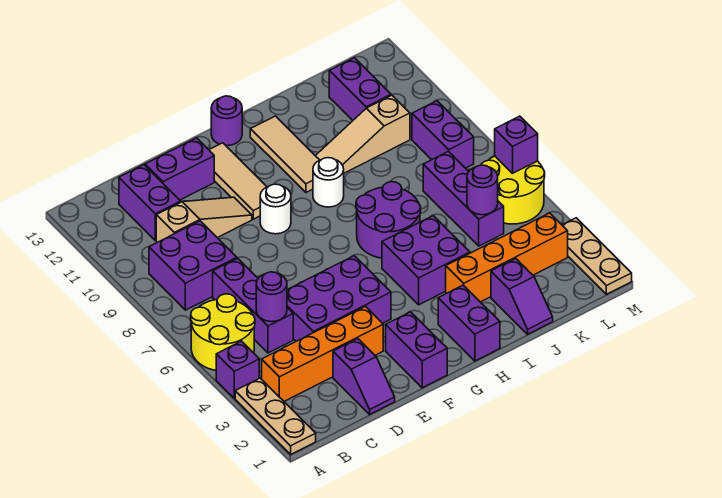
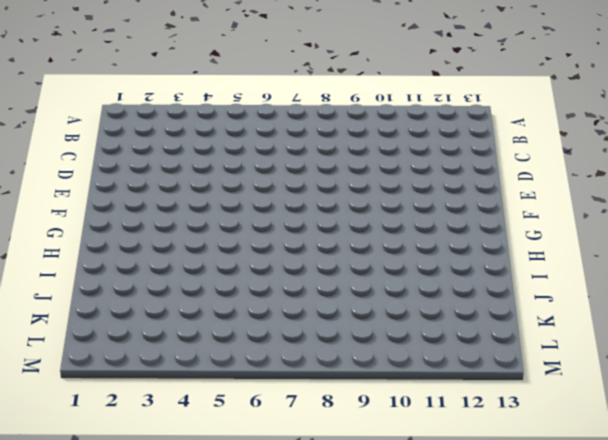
none -> tan 1x3 plate [235,378,316,454]
none -> purple 1x1 brick [216,341,259,398]
none -> yellow 2x2 round brick [191,294,255,370]
none -> orange 1x4 brick [262,307,383,401]

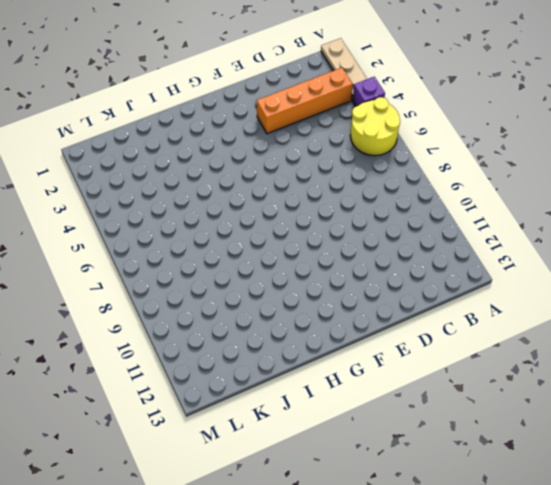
none -> purple 2x2 brick [149,221,237,310]
none -> purple 1x3 brick [213,258,293,353]
none -> tan 1x3 slope [156,197,252,242]
none -> purple 1x2 brick [119,165,181,241]

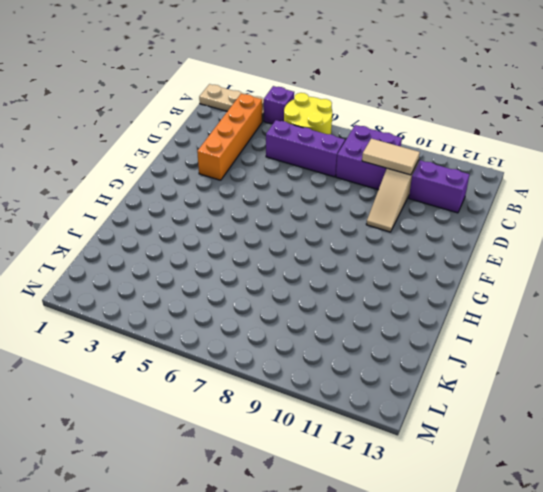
tan 1x2 tile [362,139,420,175] -> none
none -> purple 1x2 slope [333,339,395,414]
none -> purple 2x3 brick [287,256,391,341]
none -> purple 1x2 brick [145,138,214,200]
none -> purple 1x2 brick [386,312,447,388]

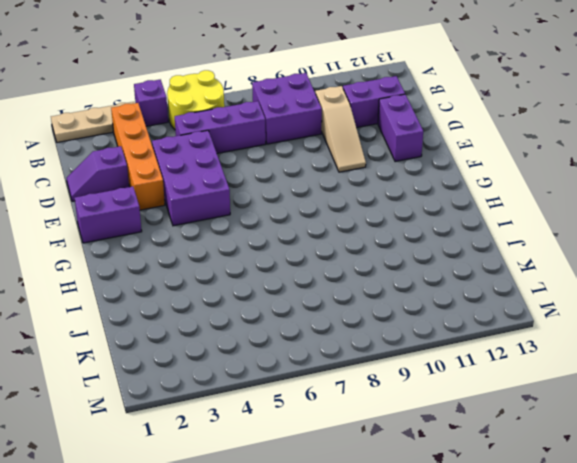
none -> white 1x1 round brick [260,184,291,234]
none -> tan 1x3 tile [209,143,267,219]
none -> purple 1x1 round brick [211,96,242,146]
none -> purple 1x2 brick [438,285,500,361]

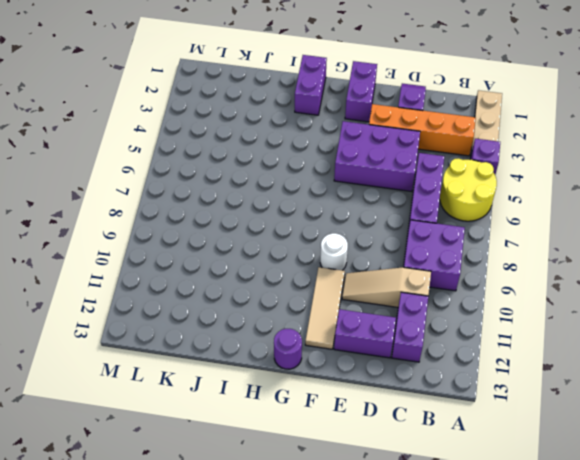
none -> purple 2x2 brick [382,216,470,305]
none -> purple 2x2 round brick [356,182,421,258]
none -> white 1x1 round brick [313,158,344,207]
none -> tan 1x3 tile [250,116,319,192]

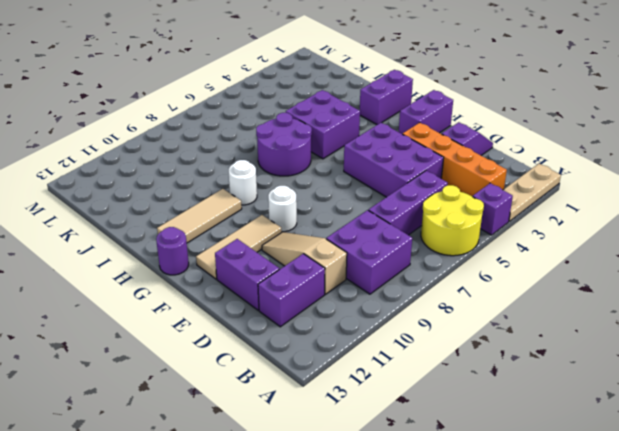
none -> orange 1x4 brick [446,213,568,302]
none -> tan 1x3 slope [316,95,410,173]
none -> purple 1x2 slope [491,259,553,334]
none -> purple 1x3 brick [423,151,504,246]

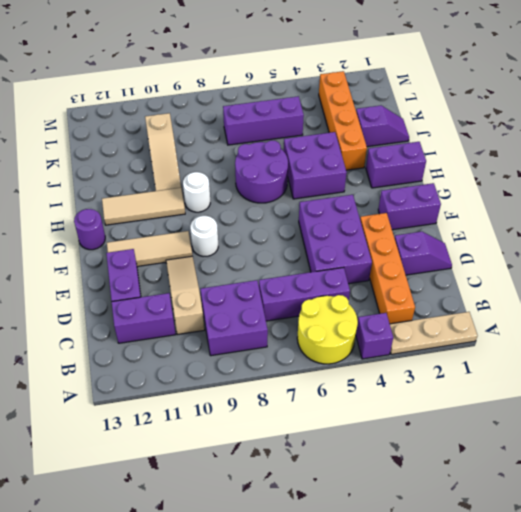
none -> purple 1x2 brick [329,58,391,120]
none -> yellow 2x2 round brick [481,156,545,224]
none -> purple 1x2 brick [412,101,474,168]
none -> tan 1x3 plate [562,218,632,294]

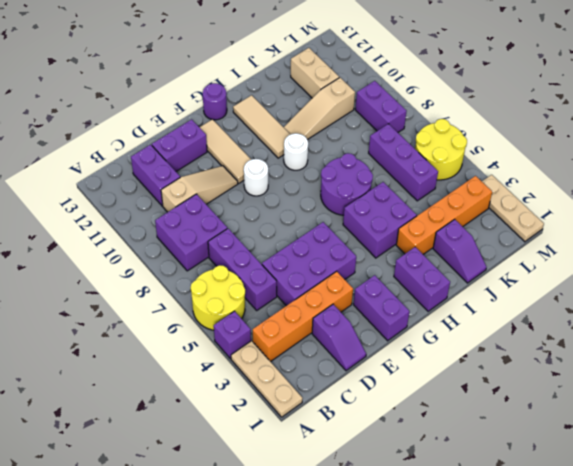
tan 1x2 brick [291,48,339,98] -> purple 1x2 brick [329,58,391,120]
none -> purple 1x1 round brick [256,272,287,322]
none -> purple 1x1 round brick [467,165,498,215]
none -> purple 1x1 brick [495,116,538,173]

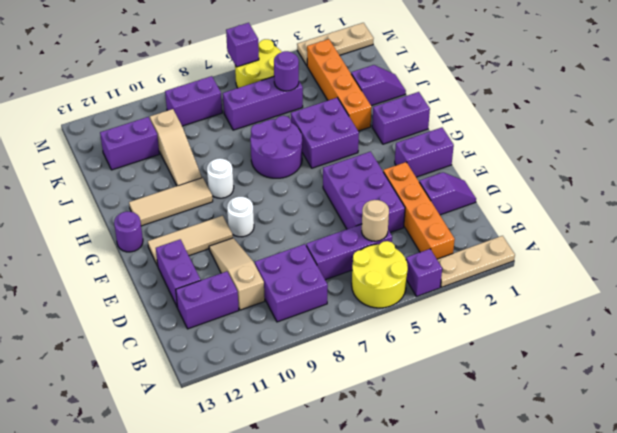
tan 1x1 round brick [362,200,389,241] -> purple 1x1 round brick [256,272,287,322]

